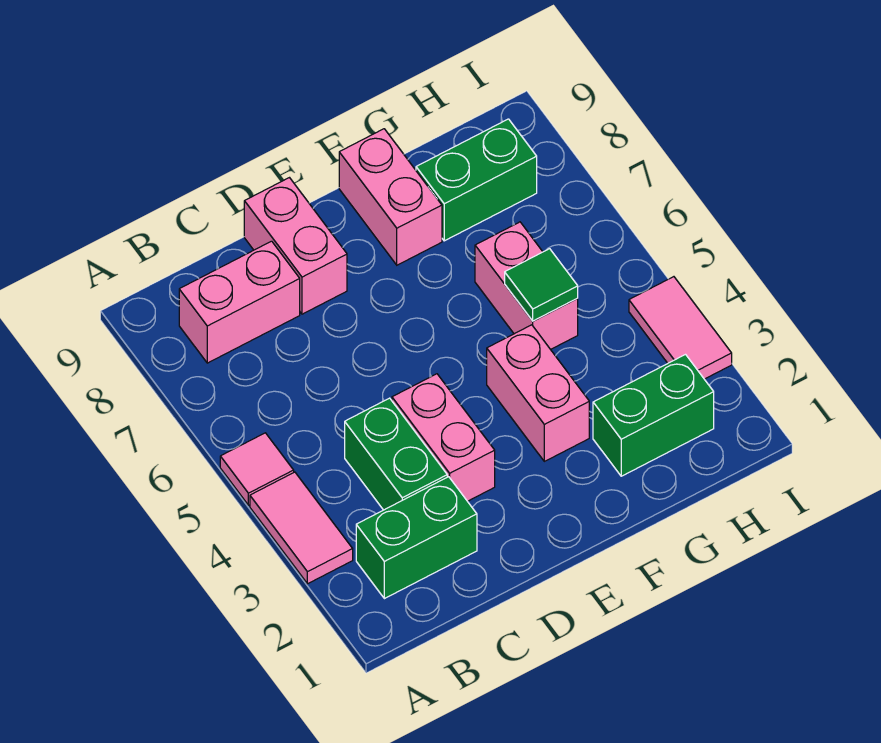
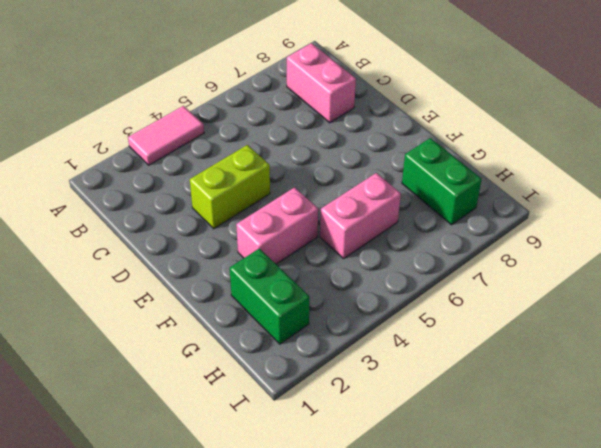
lime 1x2 brick [190,145,270,229] -> pink 1x2 brick [392,374,495,501]
none -> pink 1x1 tile [220,433,294,505]
none -> green 1x2 brick [356,477,477,599]
none -> green 1x2 brick [345,398,447,510]

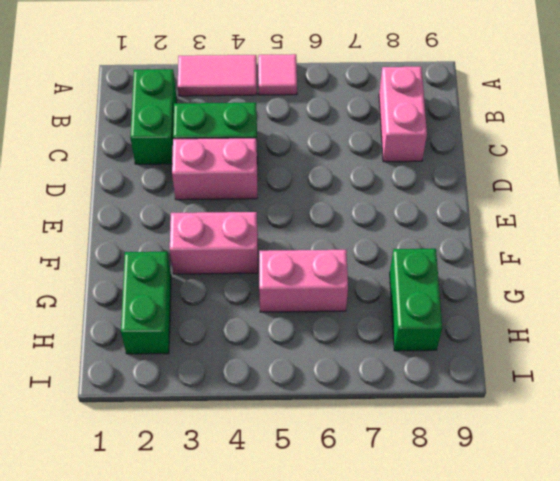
none -> pink 1x2 brick [244,178,347,314]
none -> pink 1x2 brick [339,129,442,265]
none -> pink 1x2 tile [629,277,732,379]

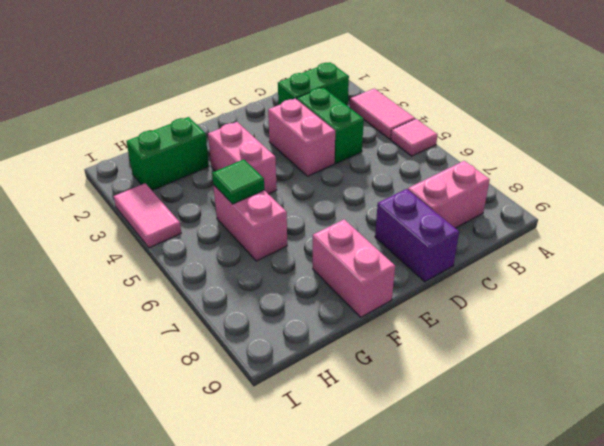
purple 1x2 brick [375,189,459,282] -> pink 1x2 brick [244,178,347,314]
none -> green 1x2 brick [416,119,537,241]

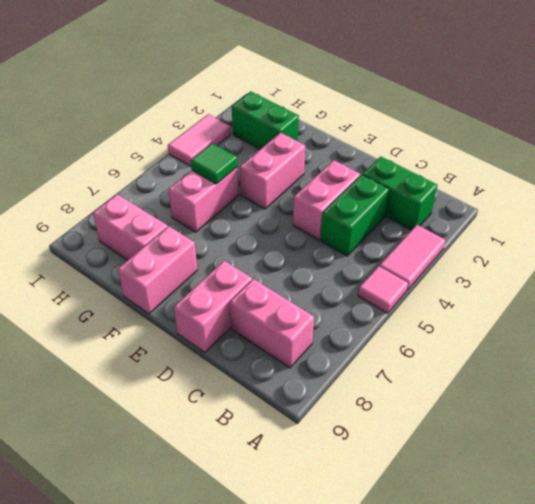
pink 1x2 brick [93,194,168,260] -> green 1x2 brick [416,119,537,241]

